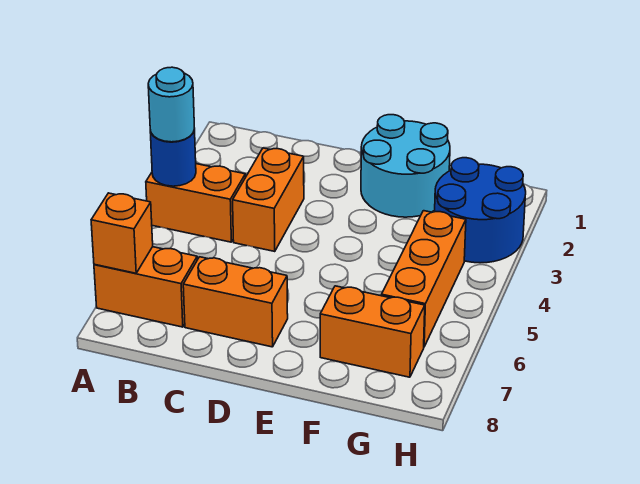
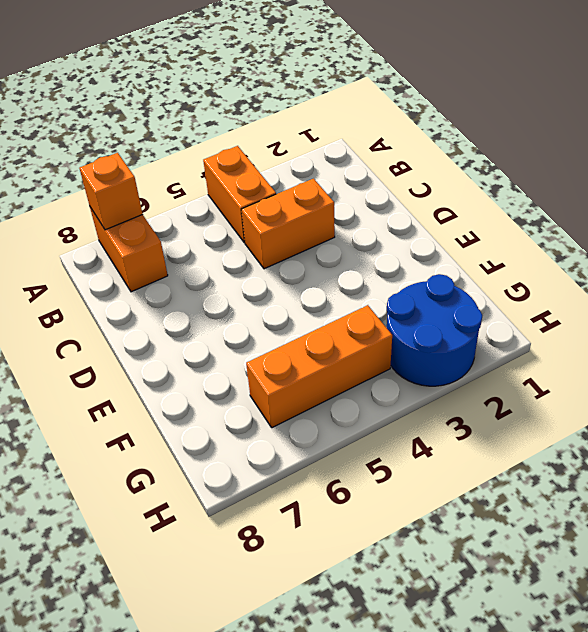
none -> orange 1x2 brick [183,257,288,347]
none -> cyan 2x2 round brick [361,115,450,217]

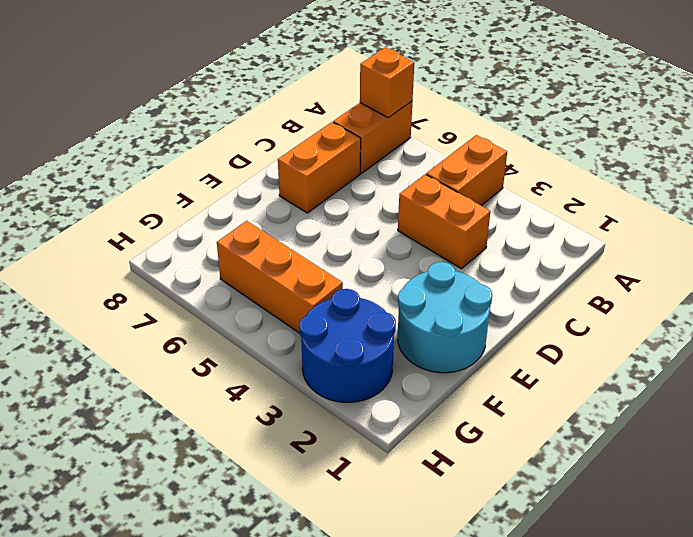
none -> orange 1x2 brick [320,286,425,377]
none -> blue 1x1 round brick [150,130,196,186]

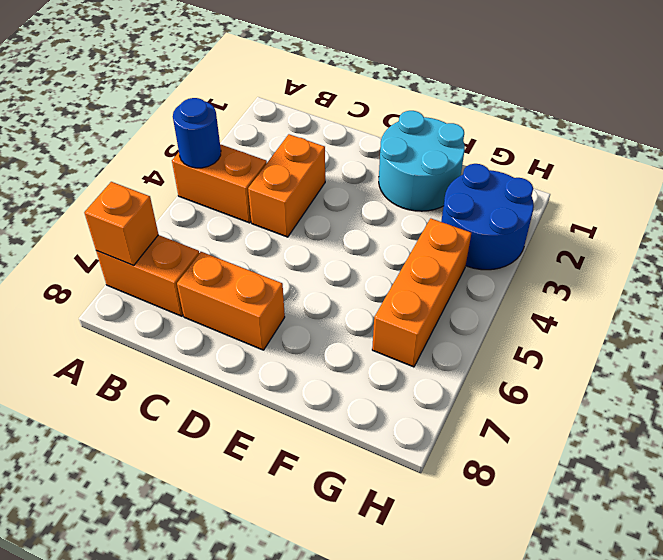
none -> orange 1x2 brick [320,286,425,377]
none -> cyan 1x1 round brick [148,67,195,142]

